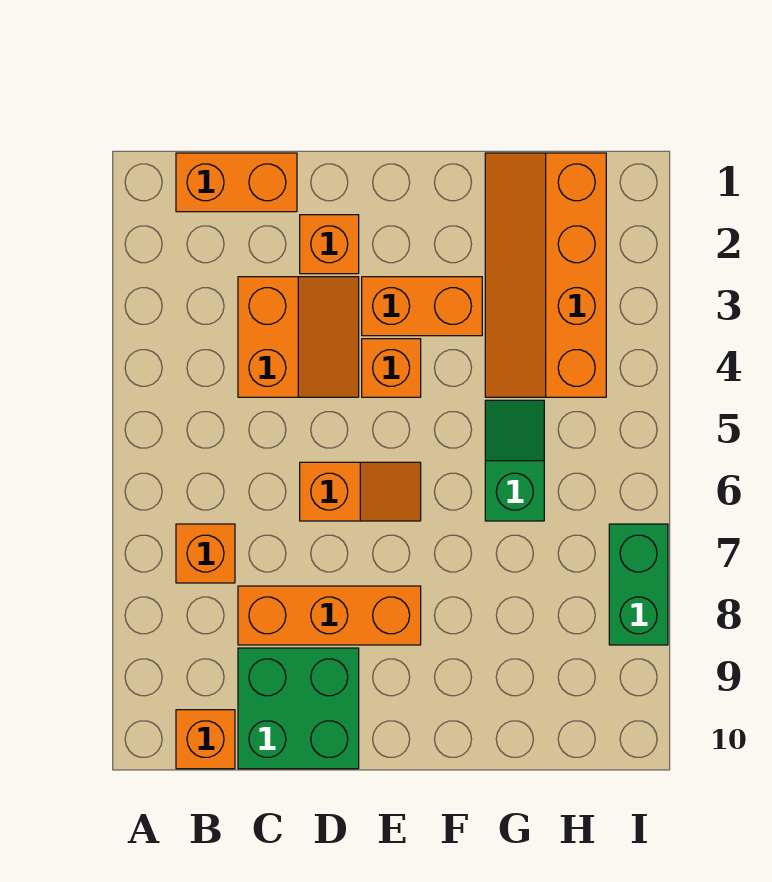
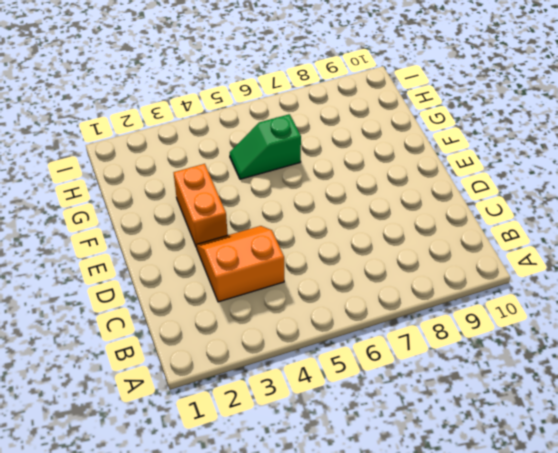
none -> orange 1x2 brick [176,153,297,212]
none -> orange 1x1 brick [176,524,235,583]
none -> orange 1x1 brick [176,710,235,769]

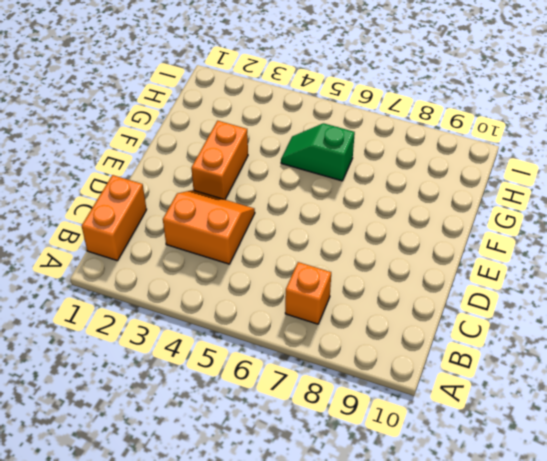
none -> orange 1x1 brick [176,710,235,769]
none -> orange 1x3 brick [238,586,421,645]
none -> green 2x2 brick [238,648,359,769]

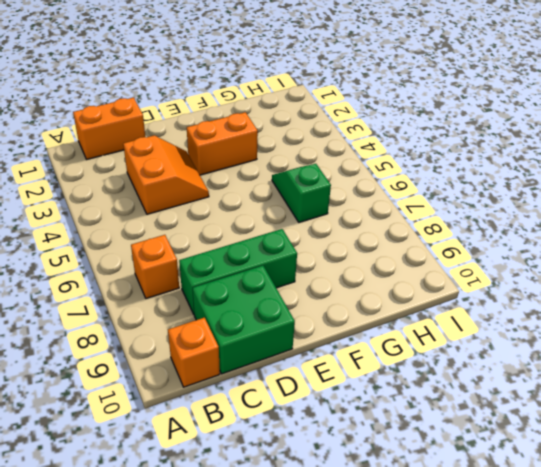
green 1x3 brick [179,229,297,314] -> orange 1x3 brick [238,586,421,645]
none -> orange 1x1 brick [300,215,359,274]
none -> orange 1x2 slope [300,462,421,521]
none -> orange 1x1 brick [362,339,421,397]

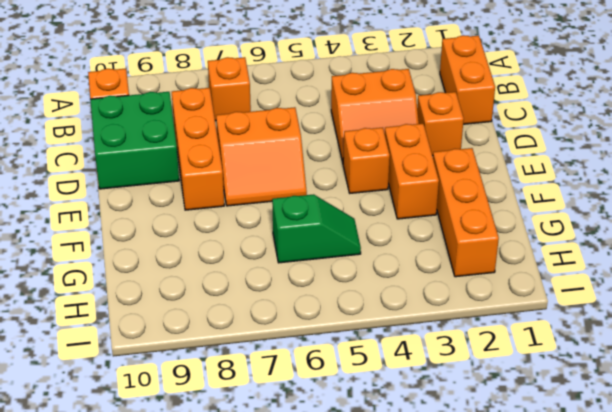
orange 2x2 slope [216,107,307,206] -> orange 1x2 slope [300,462,421,521]
orange 1x3 brick [433,148,499,277] -> orange 2x4 slope [485,153,606,397]
none -> green 1x2 brick [609,524,668,645]

